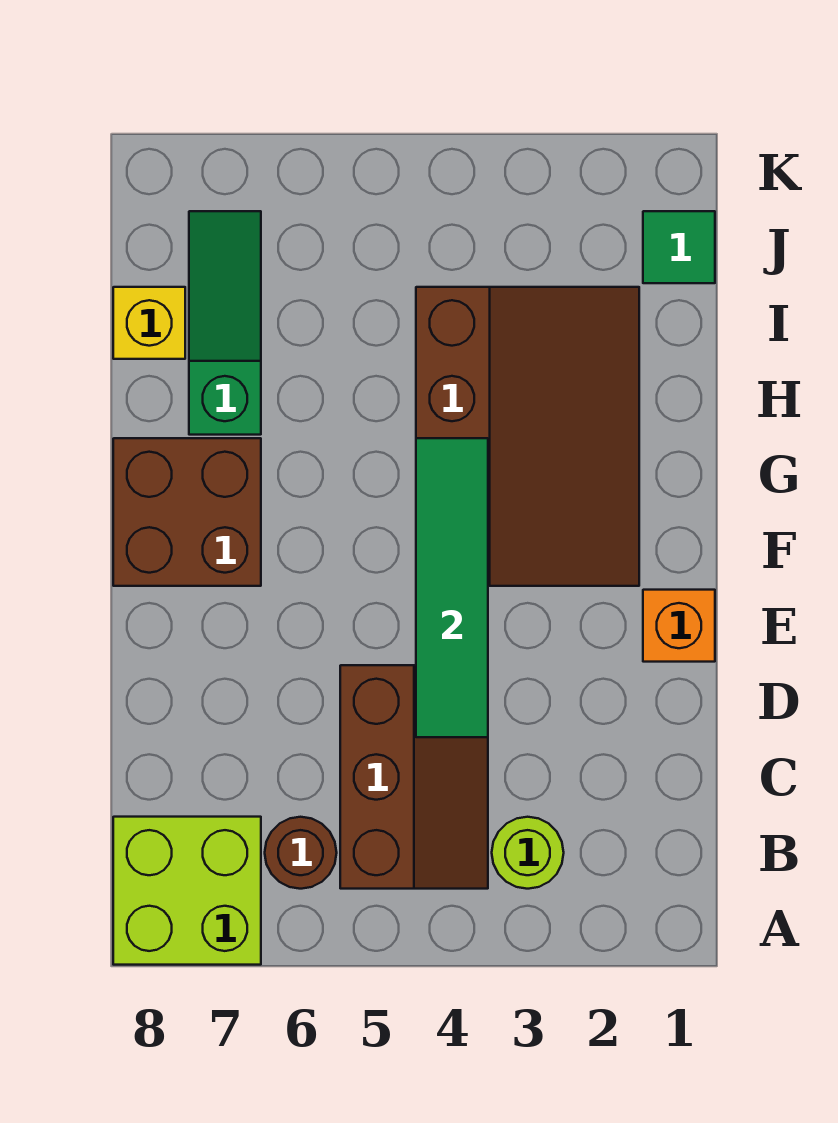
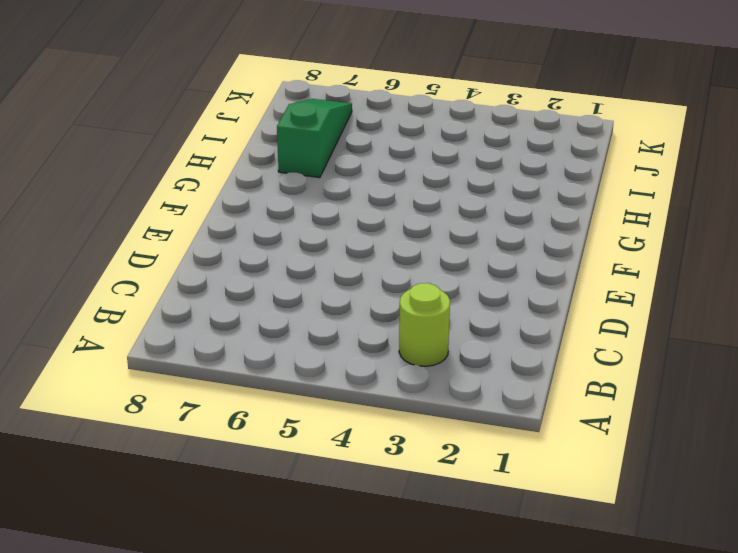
none -> lime 2x2 brick [113,817,261,965]
none -> brown 2x3 slope [340,665,488,889]

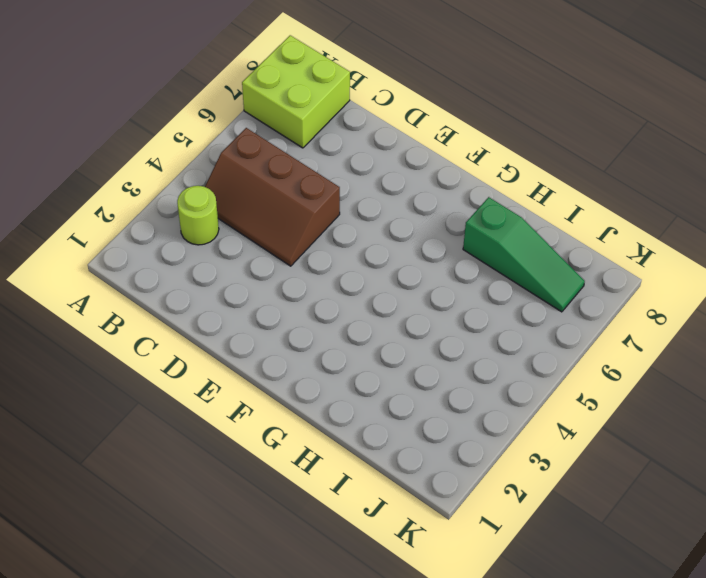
none -> brown 1x1 round brick [265,817,337,889]
none -> orange 1x1 brick [643,590,715,662]

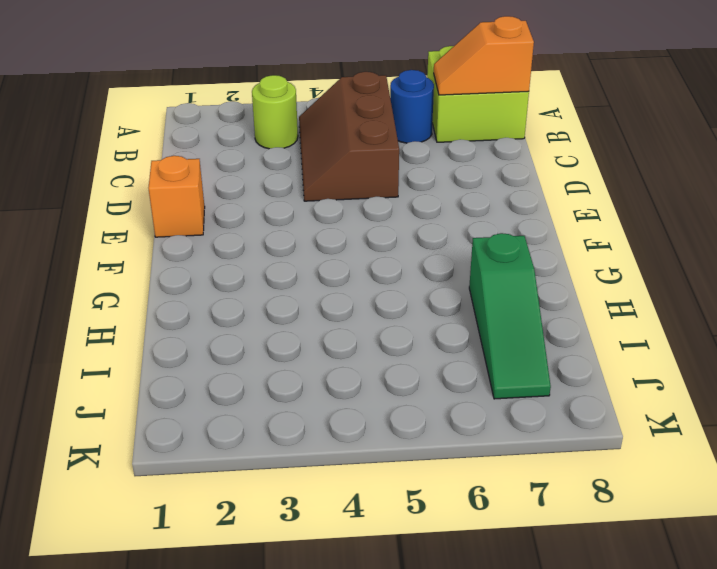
blue 1x1 round brick [390,70,434,143] -> brown 1x1 round brick [265,817,337,889]
orange 1x2 slope [434,16,534,95] -> none
none -> brown 3x4 slope [416,287,639,586]
none -> brown 2x2 brick [113,438,261,586]

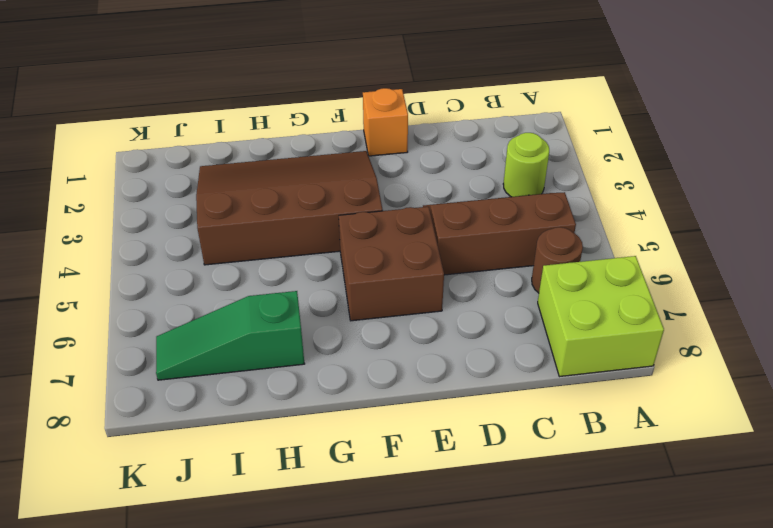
brown 2x2 brick [339,207,444,321] -> brown 2x2 brick moved to [113,438,261,586]
none -> yellow 1x1 brick [113,287,185,359]
none -> green 1x1 tile [643,211,715,283]

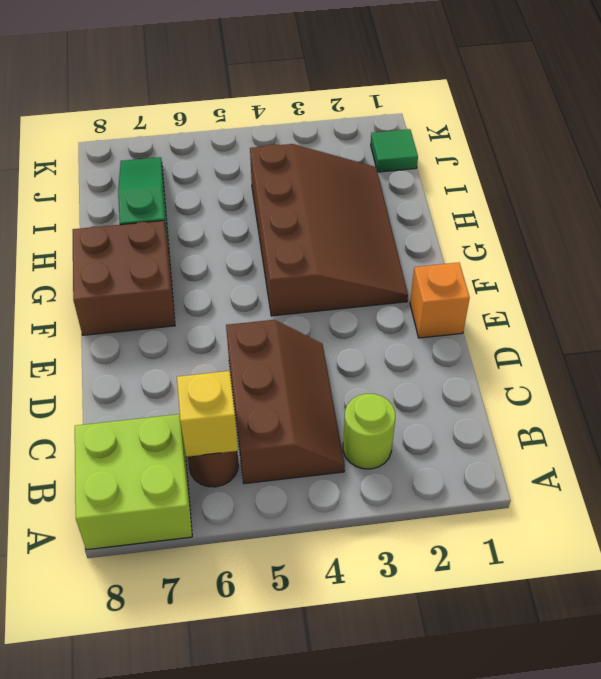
yellow 1x1 brick [177,371,238,457] -> yellow 1x1 brick moved to [113,287,185,359]
none -> green 1x4 tile [416,438,488,737]

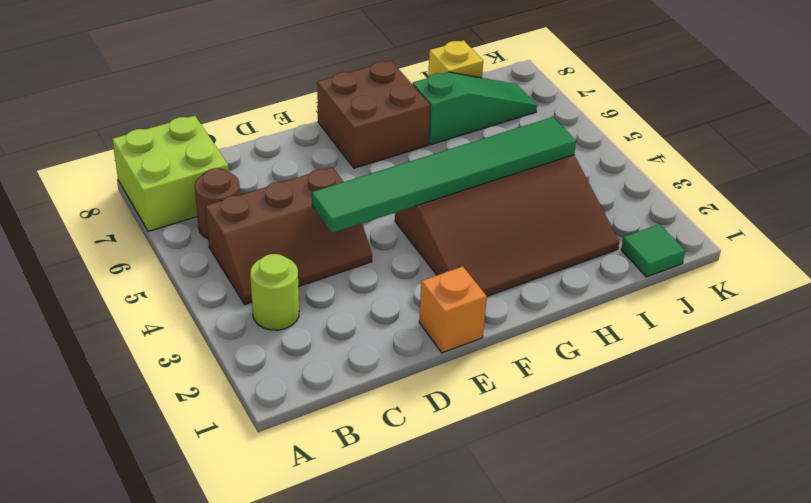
green 1x6 tile [312,117,576,233] -> green 1x4 tile [416,438,488,737]

